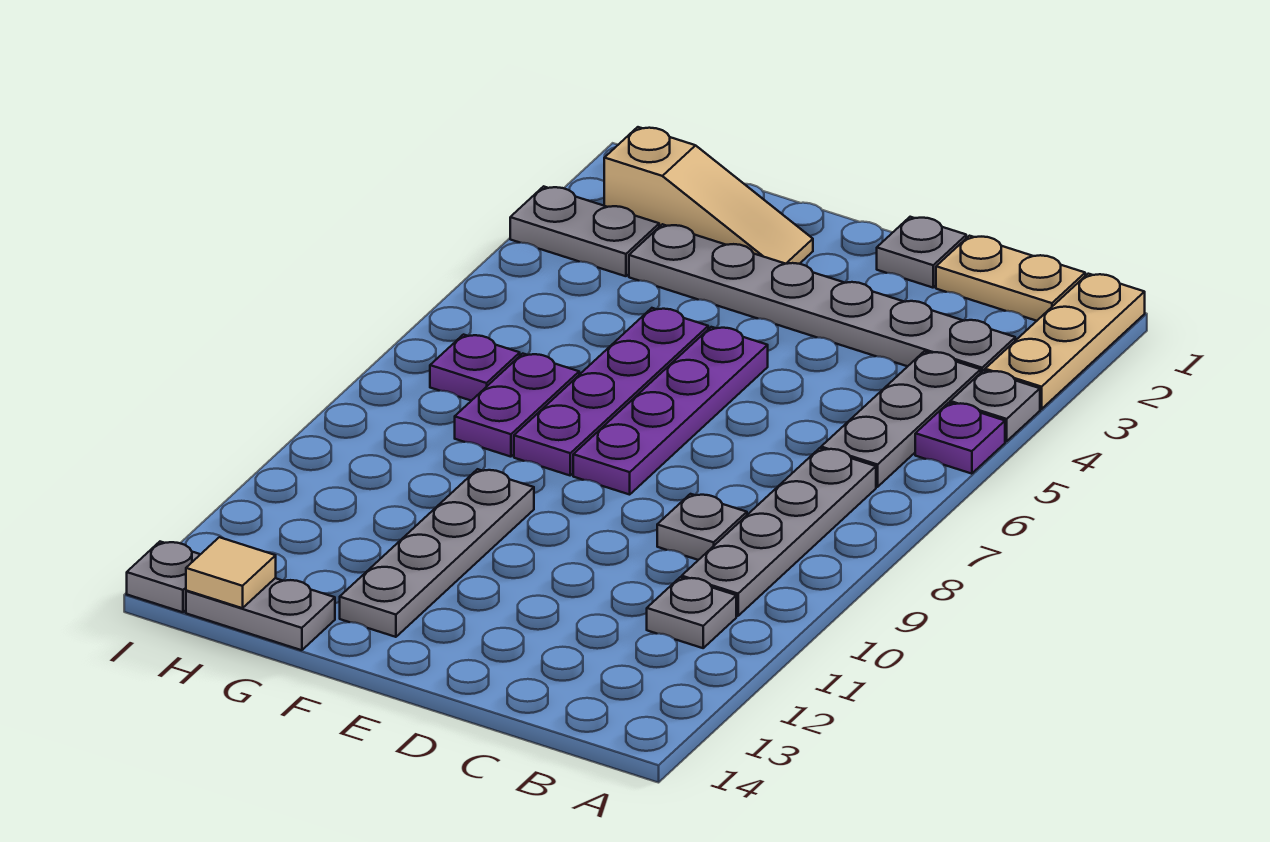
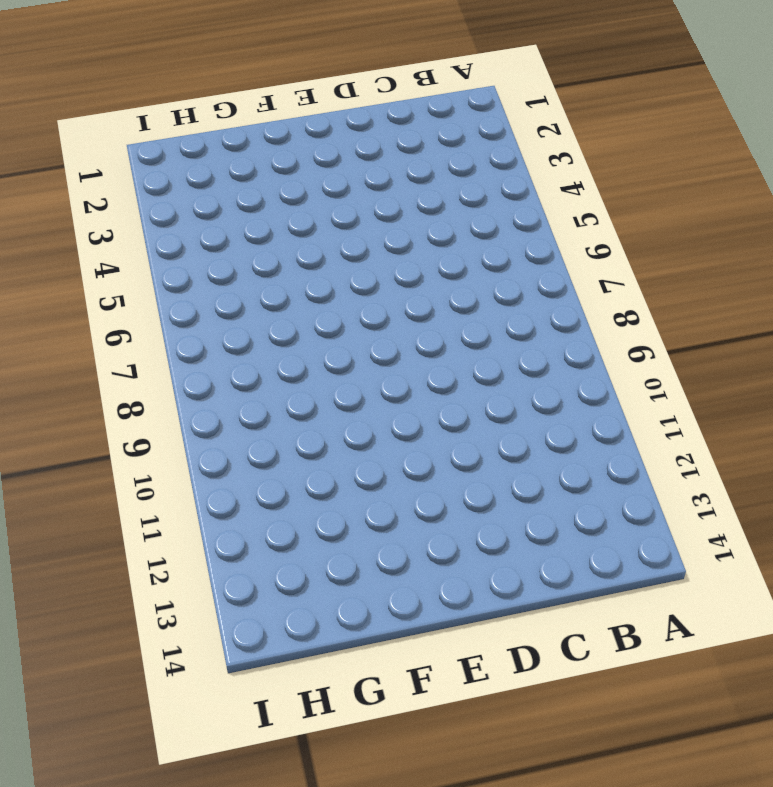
none -> tan 1x3 plate [985,274,1145,409]
none -> grey 1x1 plate [950,370,1040,441]
none -> purple 1x1 plate [915,403,1005,474]

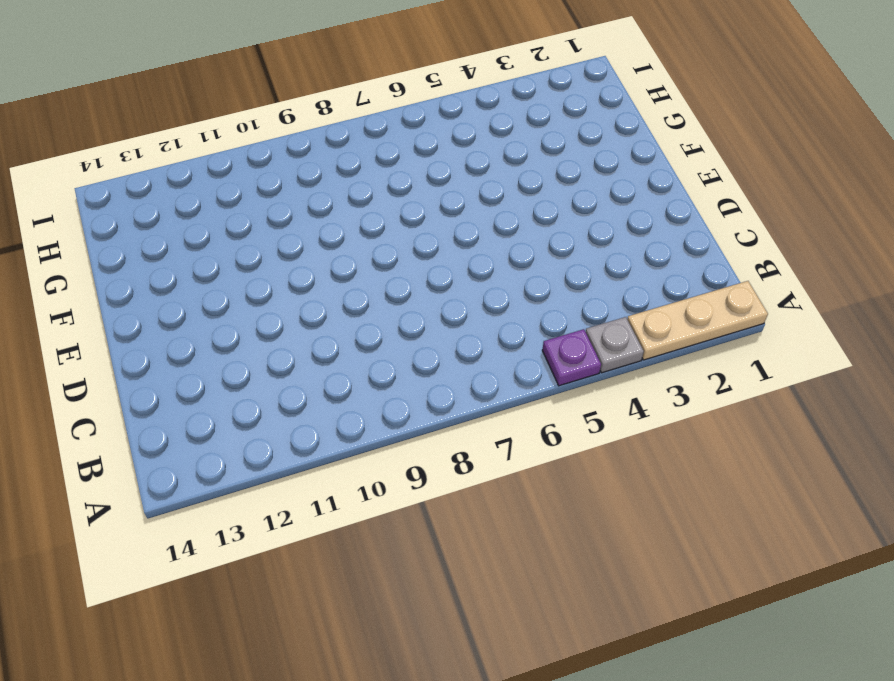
none -> tan 1x2 plate [936,236,1085,321]
none -> grey 1x6 plate [629,224,1015,372]
none -> grey 1x3 plate [821,351,981,487]

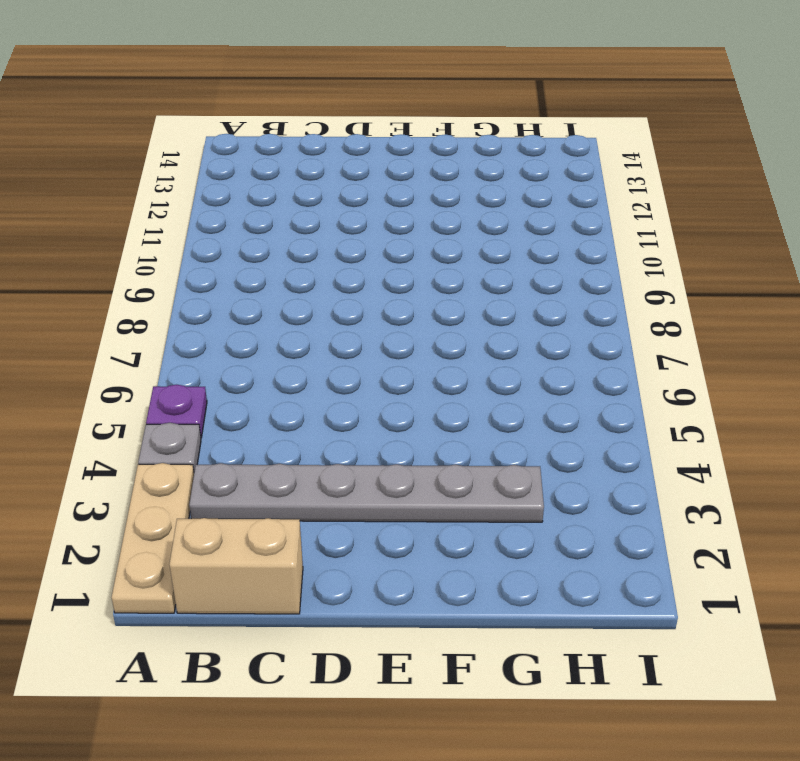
tan 1x2 brick [169,518,303,614] -> tan 1x2 plate [936,236,1085,321]
none -> grey 1x3 plate [821,351,981,487]
none -> grey 1x4 plate [682,448,876,616]
none -> grey 1x1 plate [647,577,736,648]

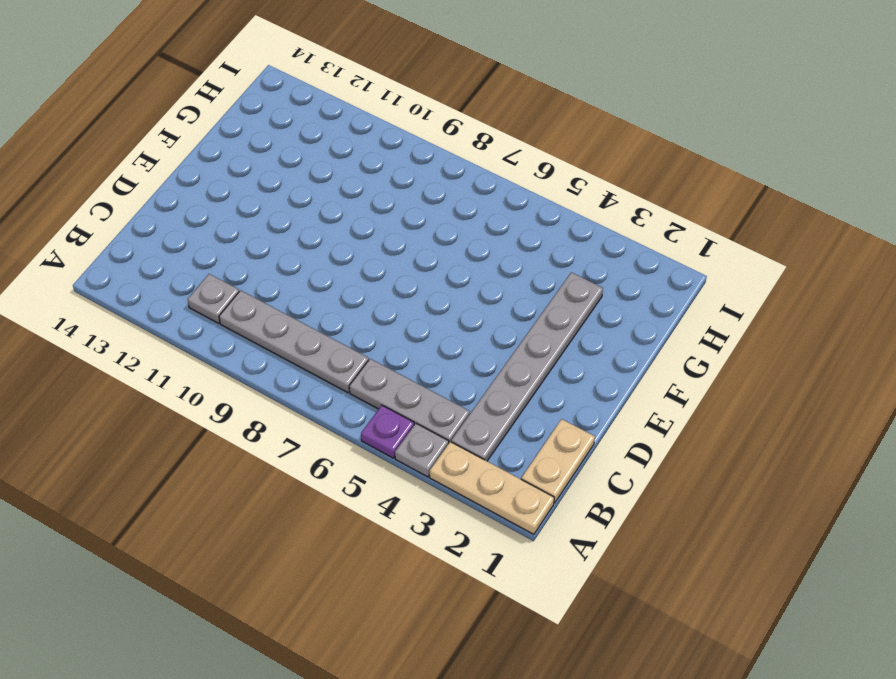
none -> grey 1x1 plate [657,494,747,560]
none -> grey 1x1 plate [877,217,966,288]
none -> purple 1x4 plate [573,327,768,495]

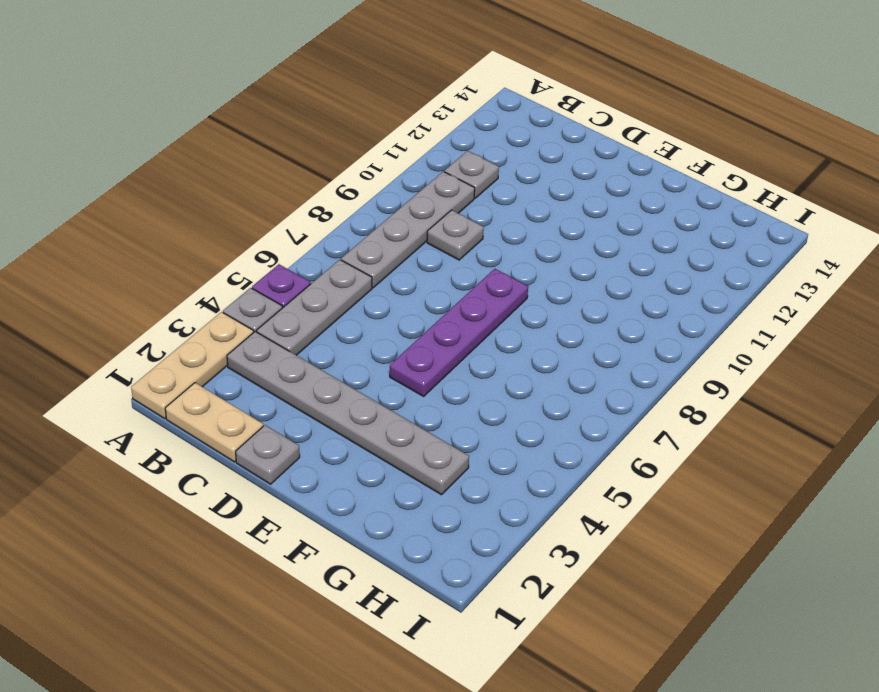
none -> tan 1x3 slope [604,127,813,264]
none -> purple 1x4 plate [514,308,708,475]
none -> grey 1x4 plate [340,469,534,637]

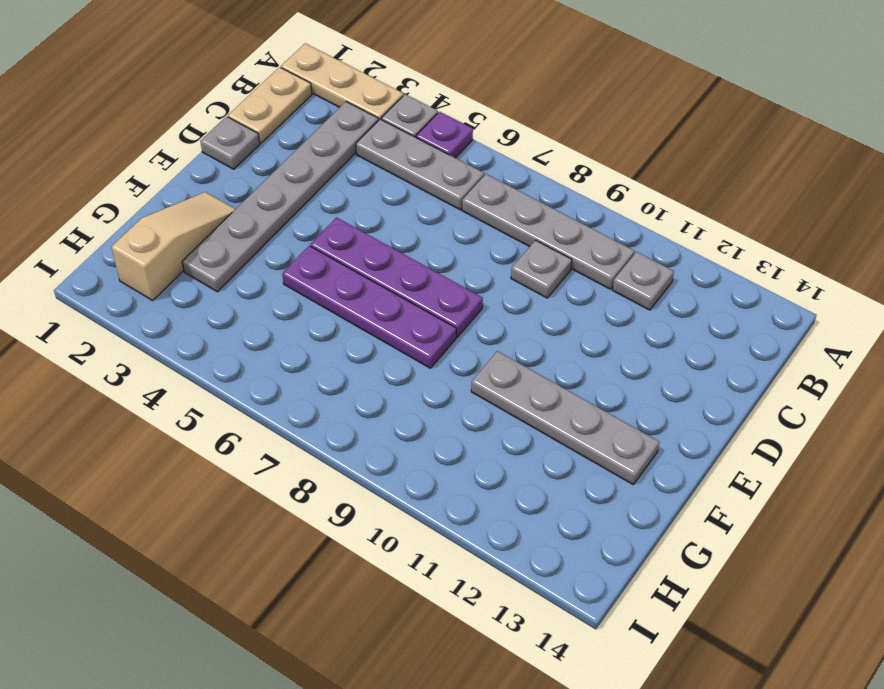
none -> purple 1x2 plate [455,354,579,457]
none -> grey 1x2 plate [186,578,335,650]
none -> grey 1x2 plate [510,186,659,276]

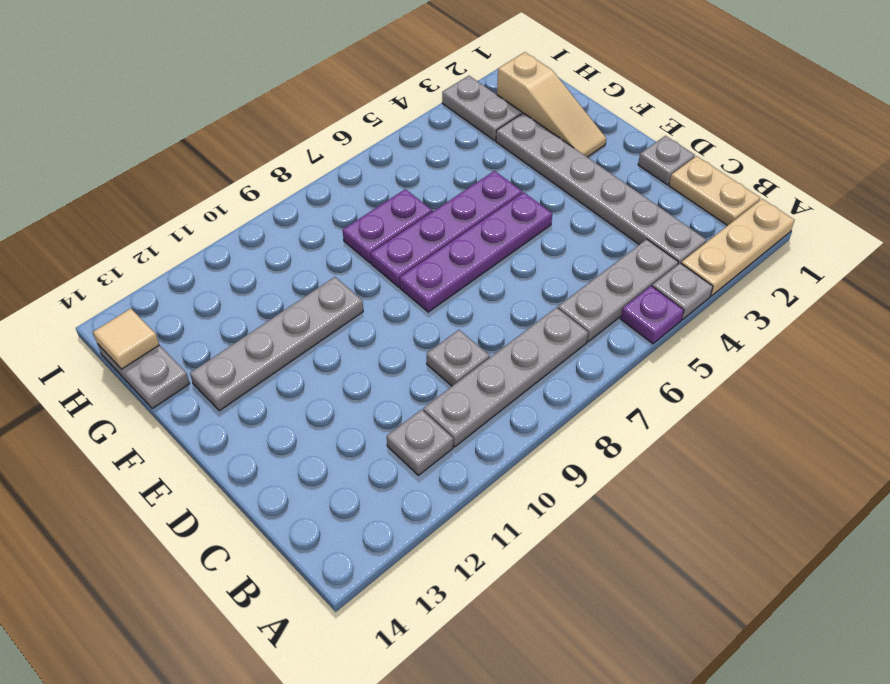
none -> purple 1x1 plate [430,335,520,401]
none -> grey 1x1 plate [127,542,200,612]

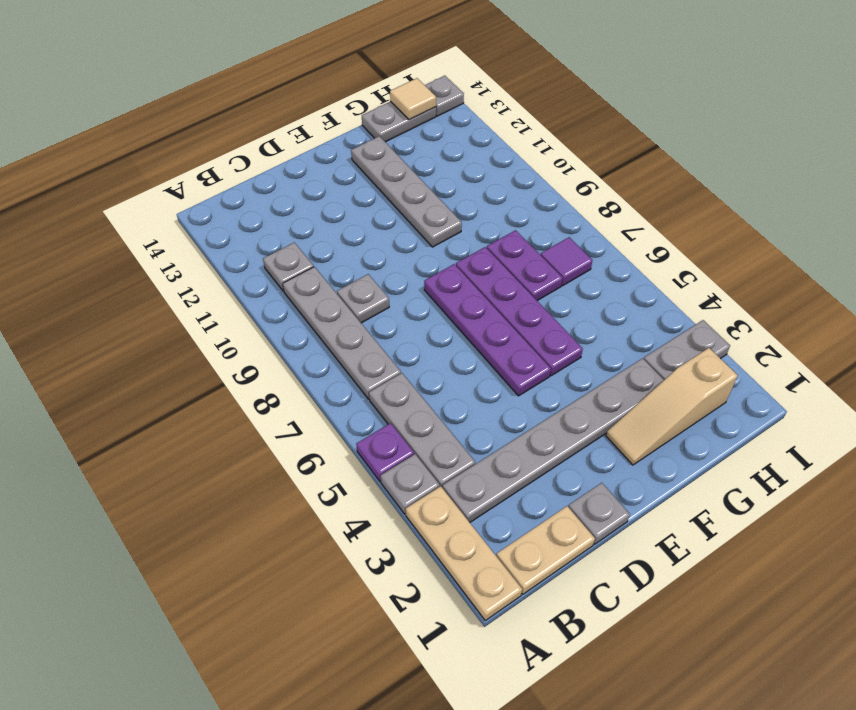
purple 1x1 tile [541,237,593,286] -> purple 1x1 plate [430,335,520,401]

